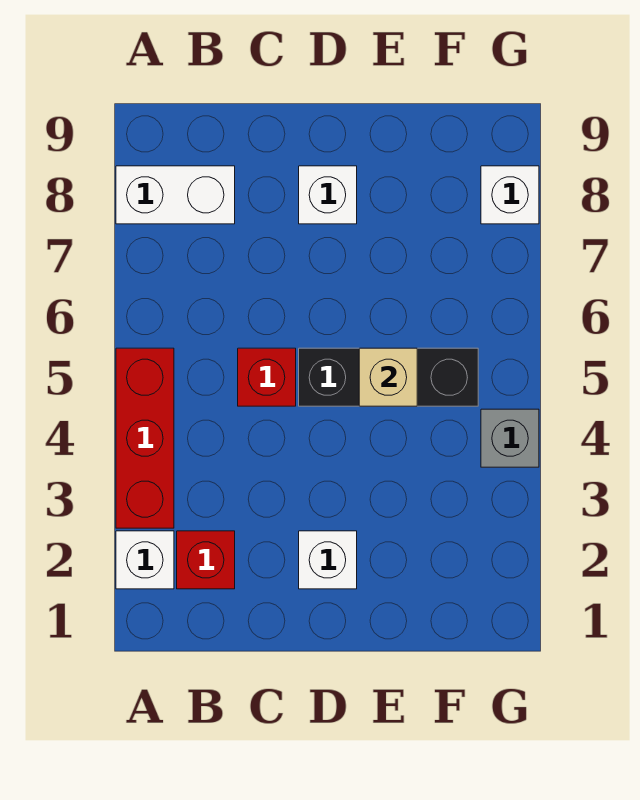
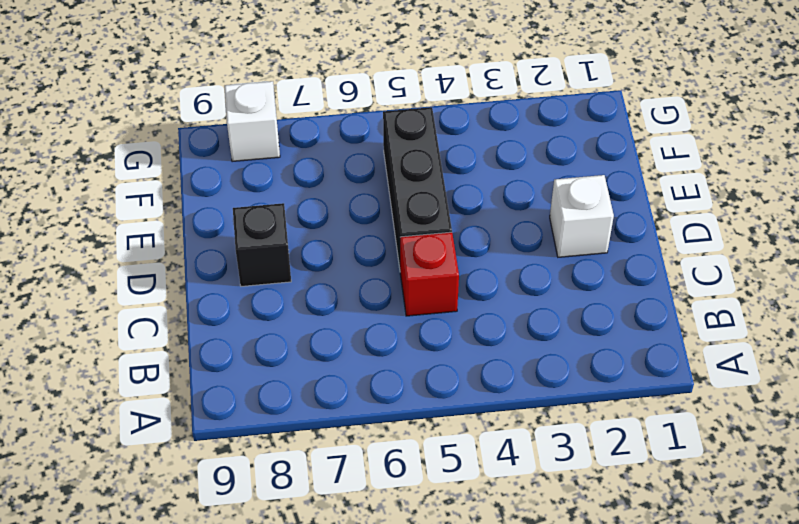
black 1x1 brick [233,203,291,286] -> white 1x1 brick [299,166,357,224]
none -> white 1x1 brick [116,531,174,589]
none -> red 1x3 brick [116,348,174,528]

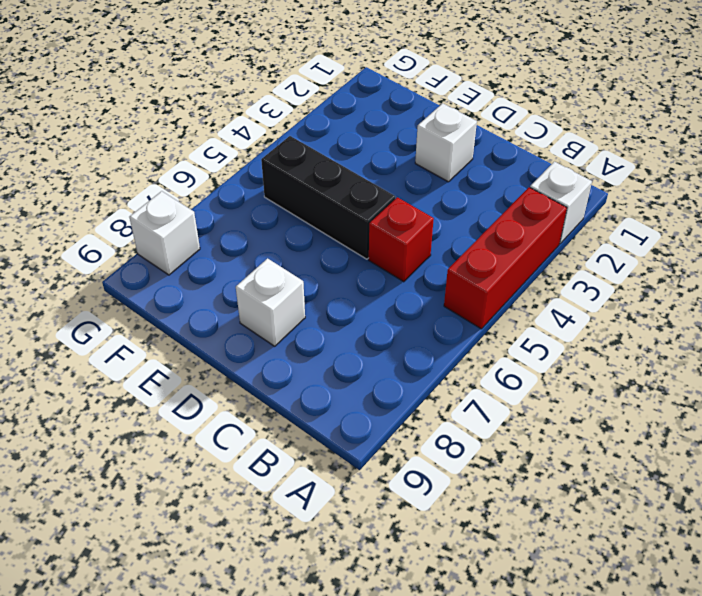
none -> white 1x2 brick [116,166,235,224]
none -> red 1x1 brick [177,531,235,589]

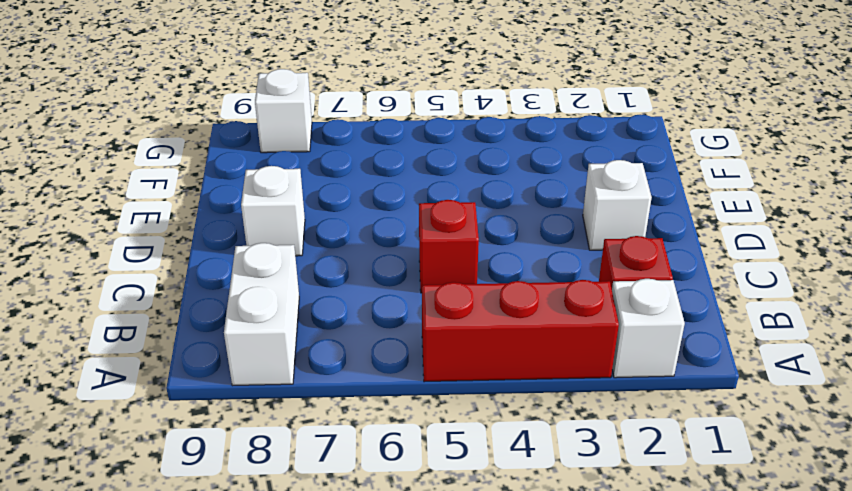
none -> black 1x3 brick [299,348,478,406]
none -> grey 1x1 brick [481,409,539,467]

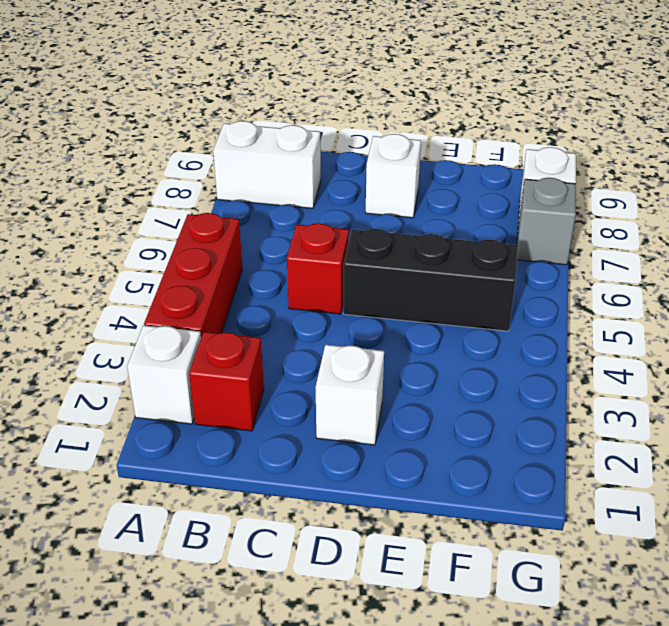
grey 1x1 brick [517,178,576,265] -> grey 1x1 brick moved to [481,409,539,467]
none -> tan 1x1 brick [359,348,417,406]

